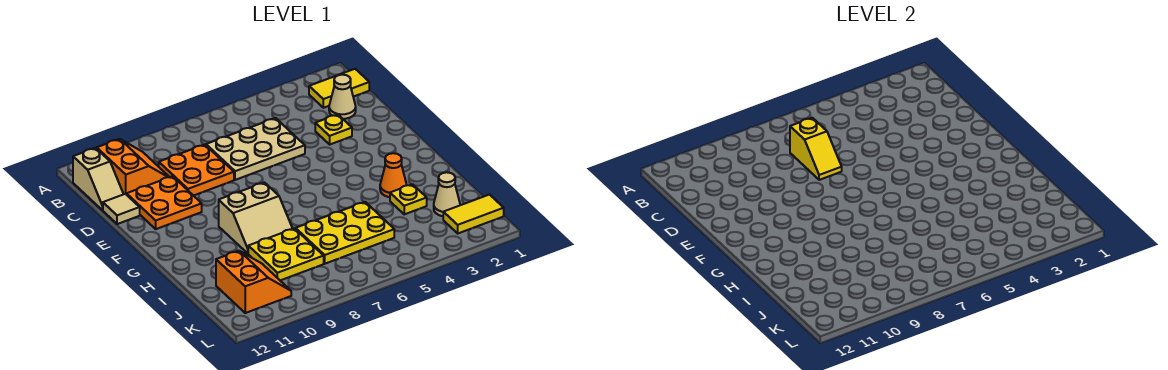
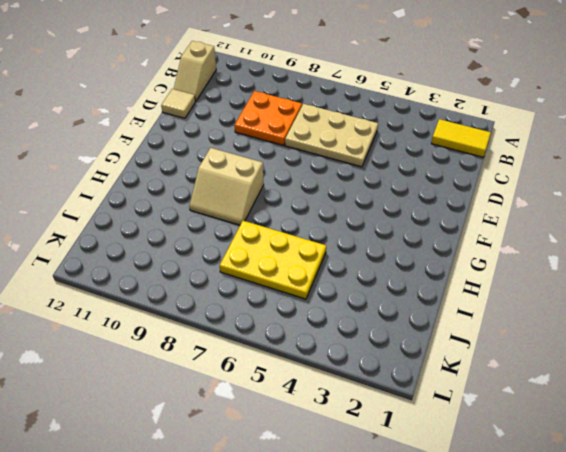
none -> orange 2x2 slope [97,139,169,195]
none -> tan 1x1 cone [329,75,356,119]
none -> yellow 1x1 plate [315,114,352,144]

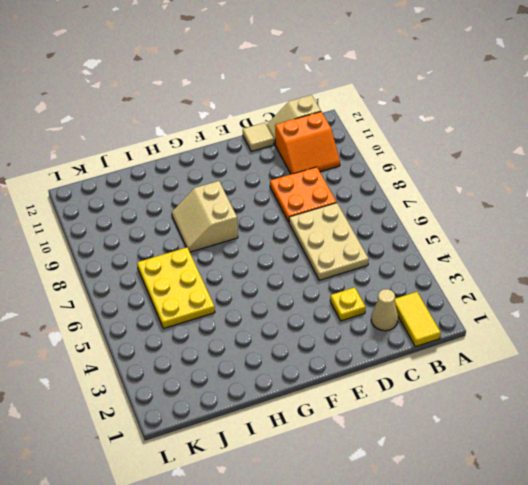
none -> orange 2x2 plate [127,176,202,229]
none -> orange 1x1 cone [380,153,407,197]
none -> yellow 1x1 plate [390,184,427,214]

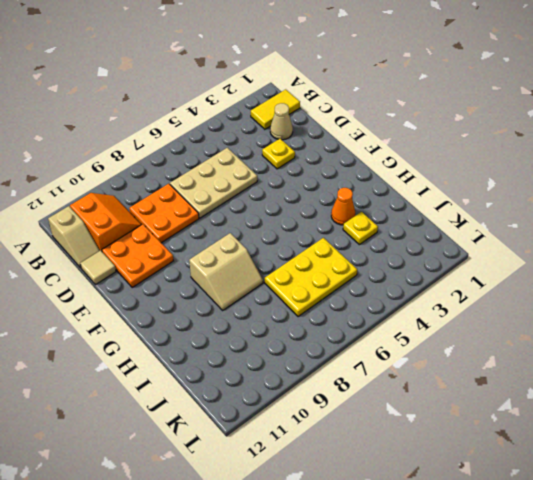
none -> yellow 2x2 plate [248,228,324,280]
none -> tan 1x1 cone [434,172,460,216]
none -> orange 2x2 slope [216,251,291,313]

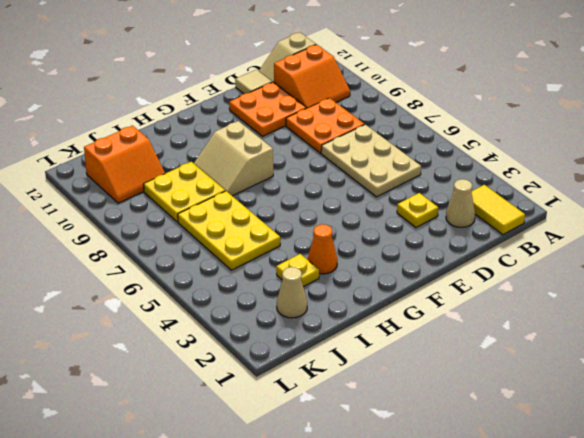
none -> yellow 1x2 tile [443,195,504,233]
none -> yellow 1x2 slope [790,118,842,180]

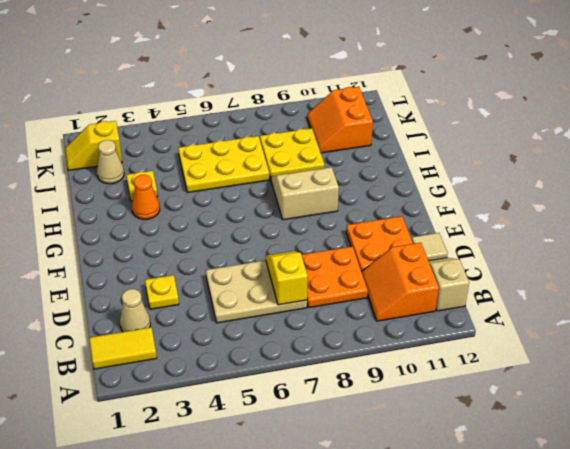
yellow 1x2 slope [65,121,122,170] -> yellow 1x2 tile [443,195,504,233]

